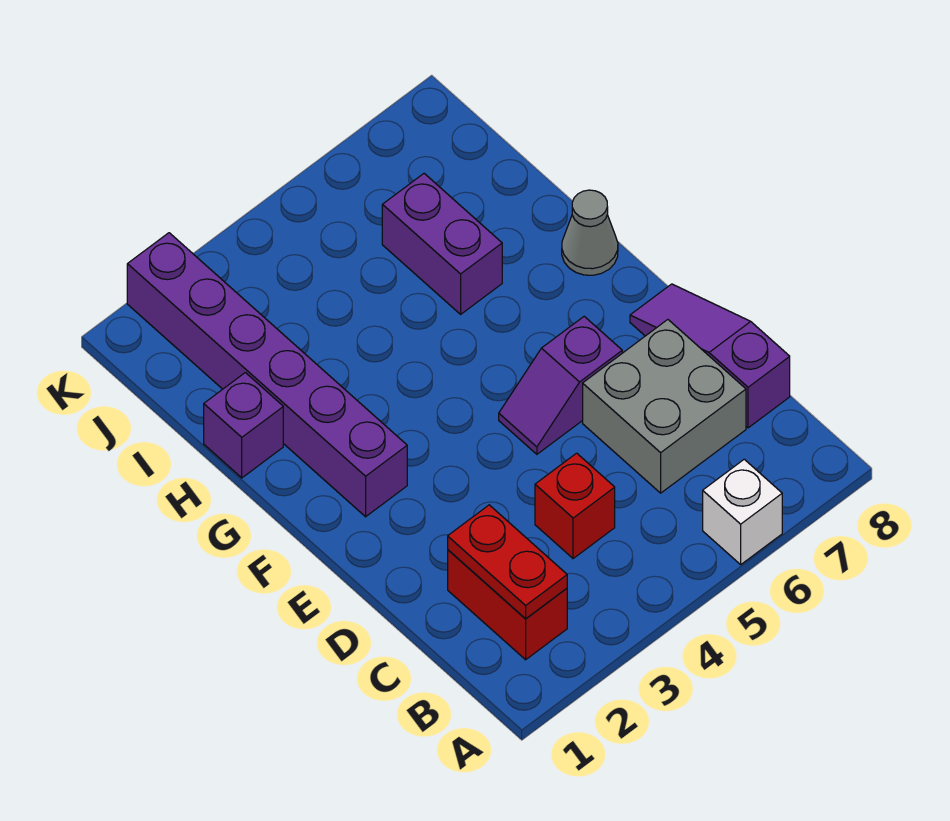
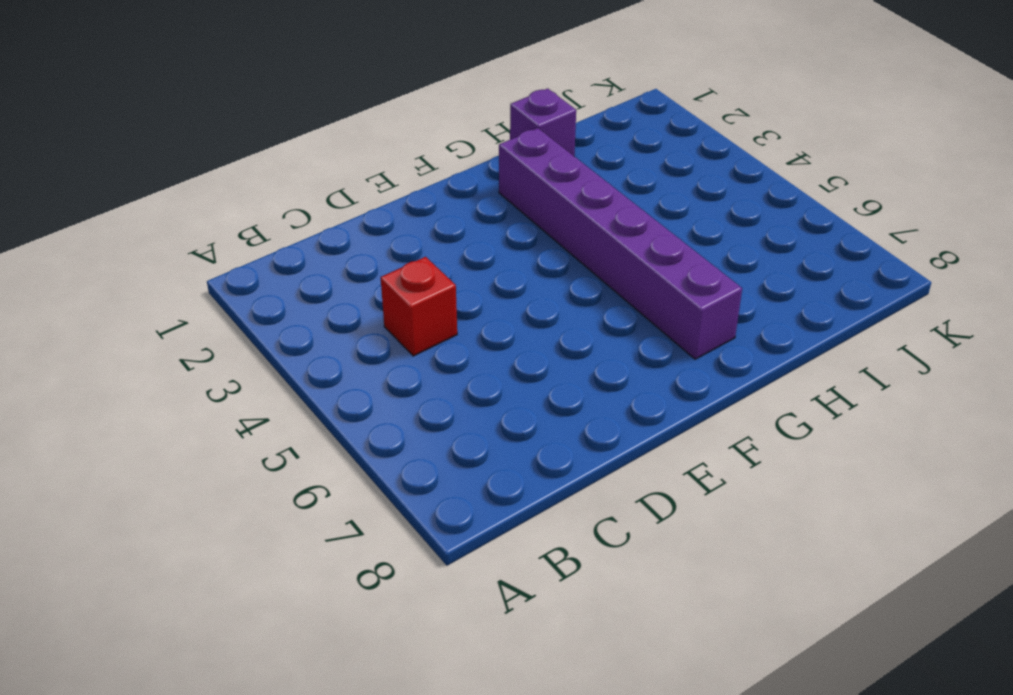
purple 1x6 brick [499,128,742,359] -> purple 1x6 brick turned to [127,233,407,517]
none -> white 1x1 brick [703,459,782,564]
none -> red 1x2 brick [448,550,567,660]

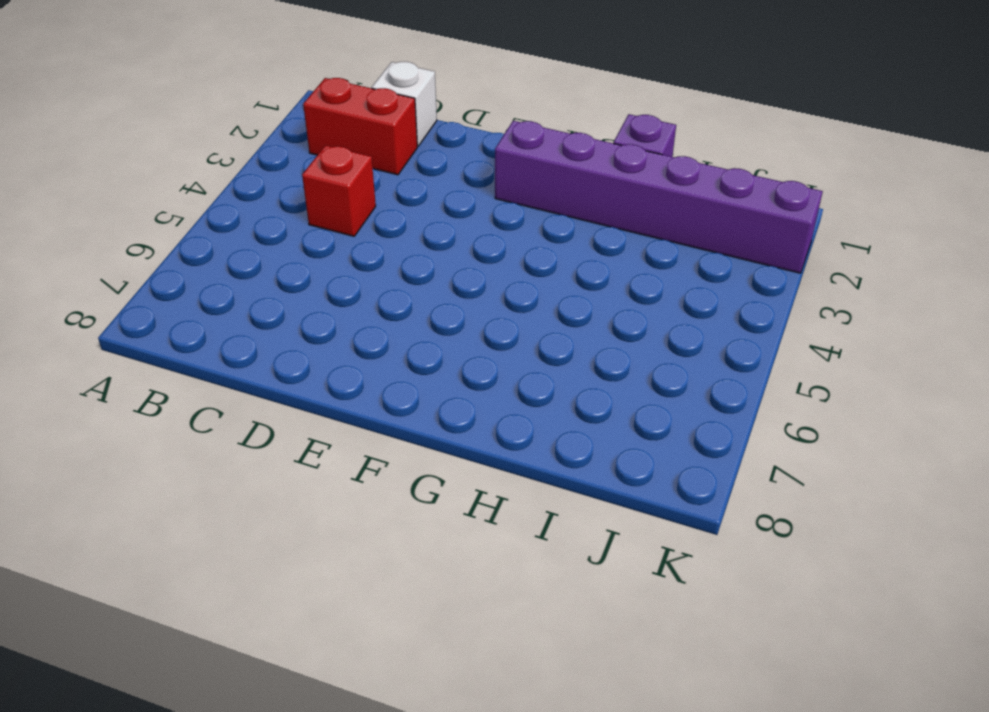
white 1x1 brick [372,62,437,146] -> white 1x1 brick moved to [703,459,782,564]
none -> grey 2x2 brick [583,320,746,493]
none -> purple 1x3 slope [630,284,790,428]

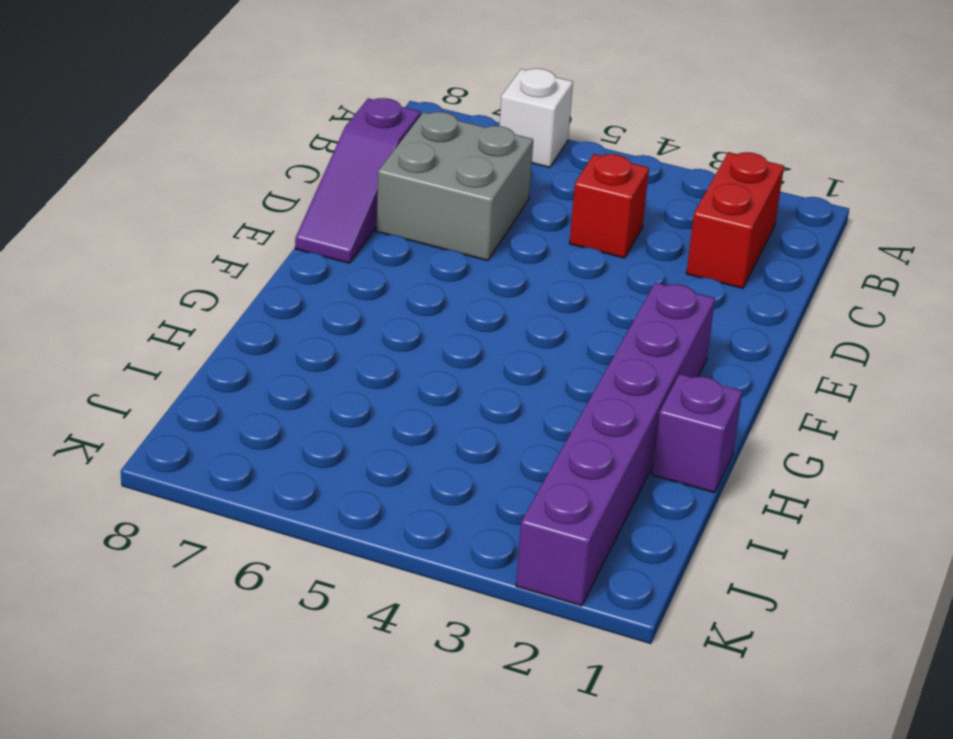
none -> purple 1x2 slope [499,316,622,454]
none -> grey 1x1 cone [562,190,618,275]

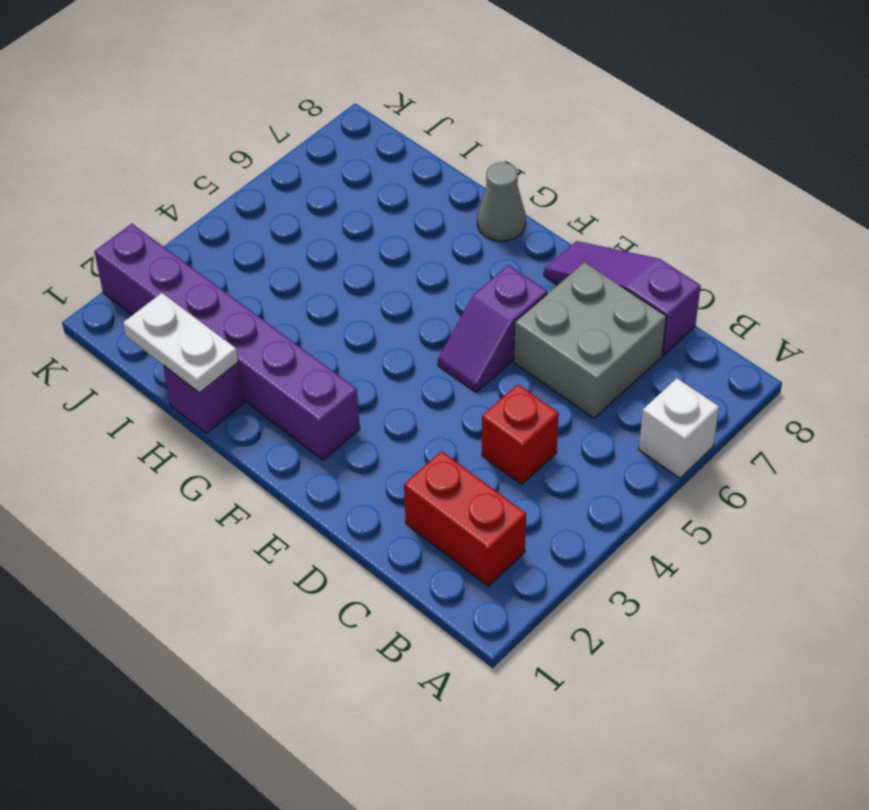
white 1x2 plate [123,293,238,393] -> none
none -> purple 1x2 brick [382,174,502,314]
none -> red 1x2 plate [448,505,567,619]

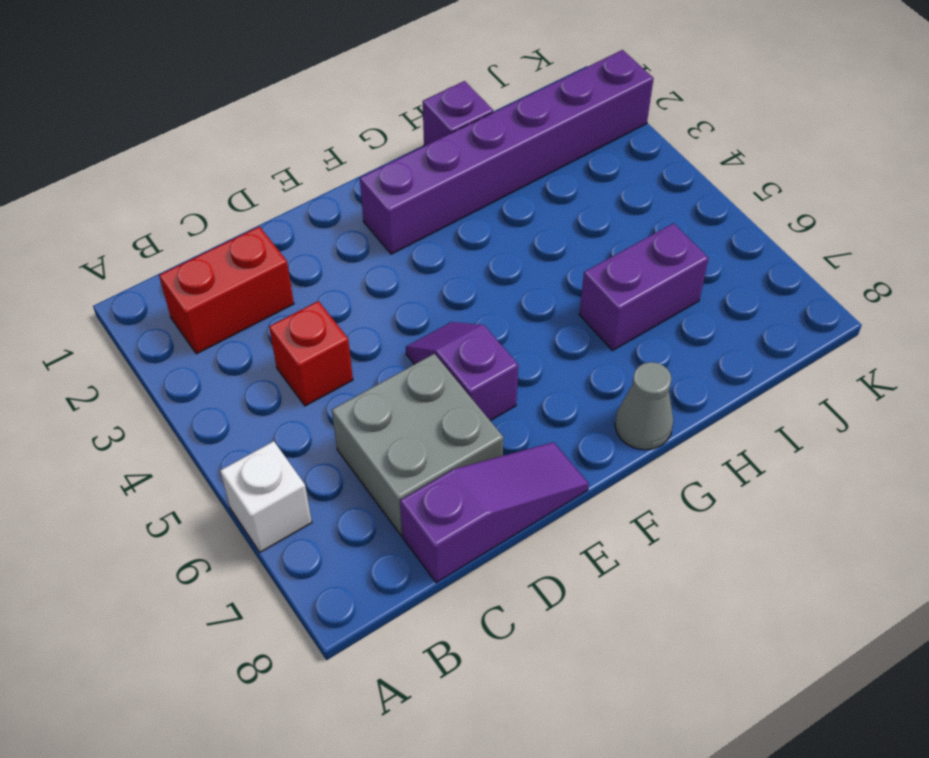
none -> red 1x2 plate [448,505,567,619]

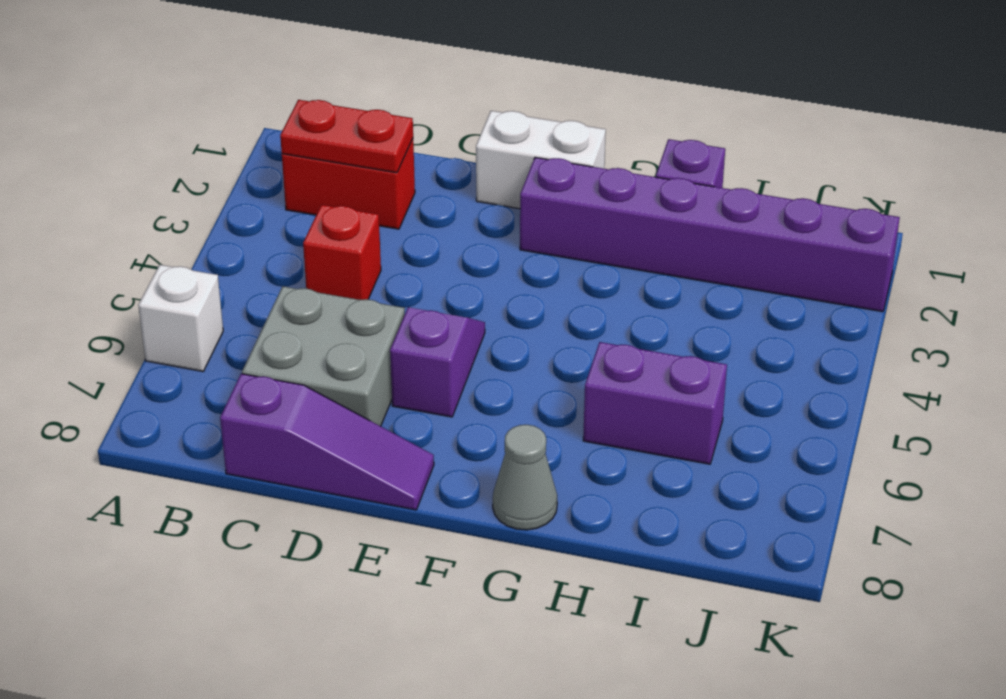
white 1x2 brick [476,111,606,209] -> none

